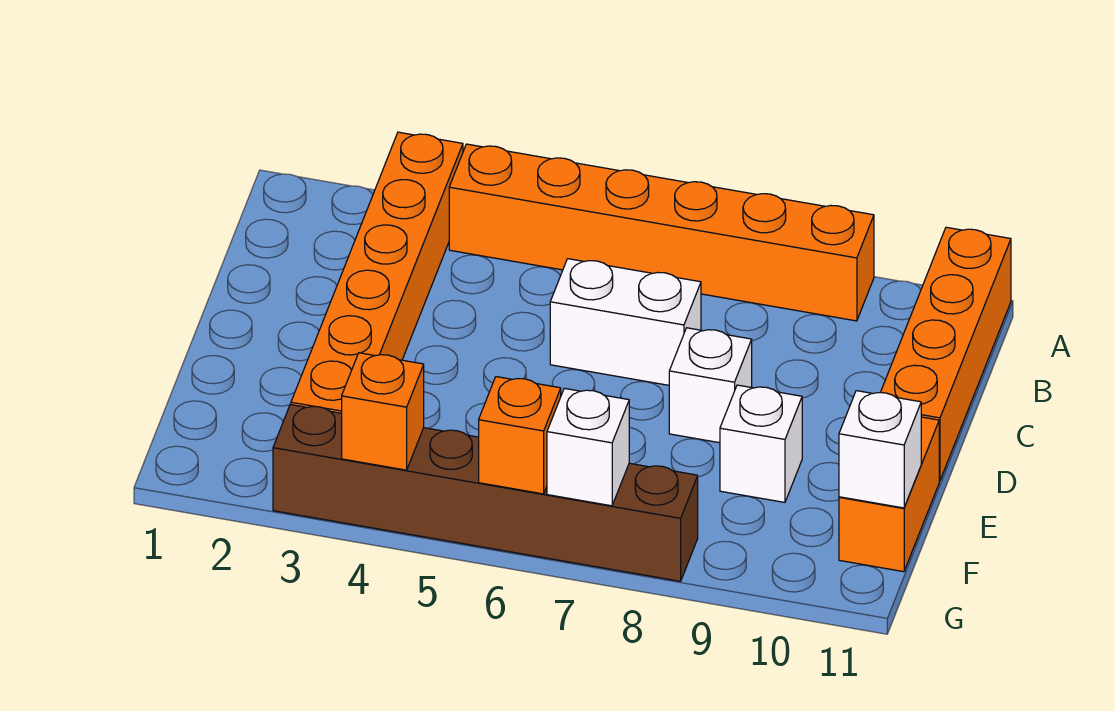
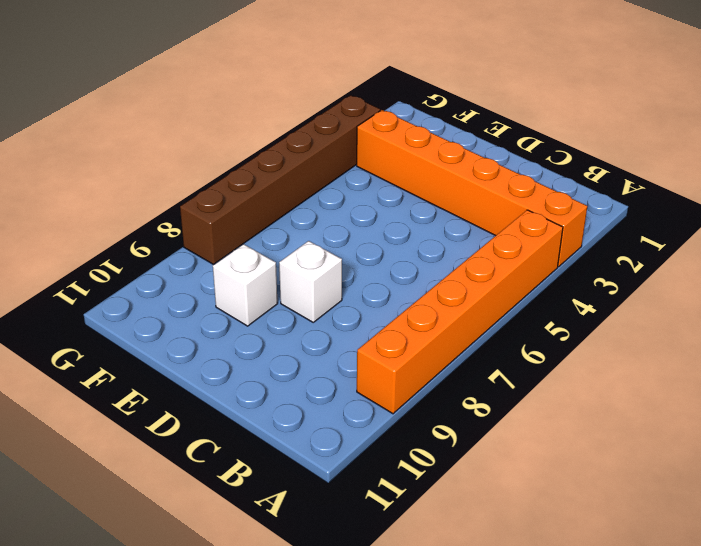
none -> orange 1x4 brick [880,227,1011,481]
none -> white 1x2 brick [550,259,701,385]
none -> orange 1x2 brick [839,417,939,572]

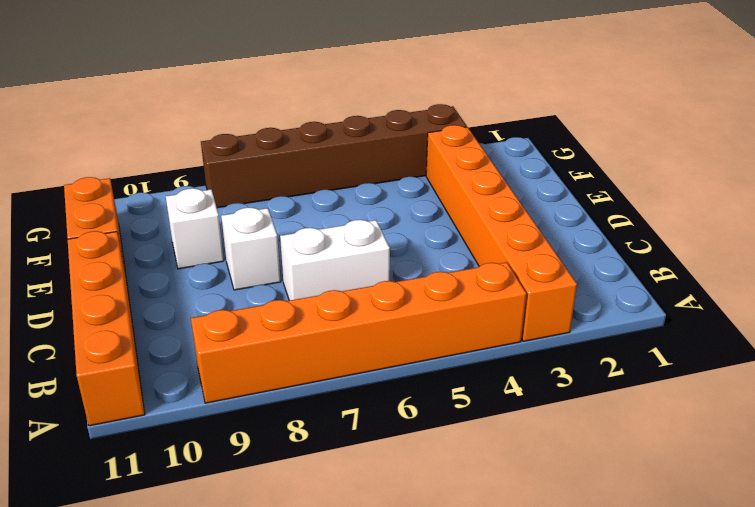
none -> white 1x1 brick [839,391,921,508]
none -> orange 1x1 brick [342,353,424,470]
none -> orange 1x1 brick [479,377,561,494]

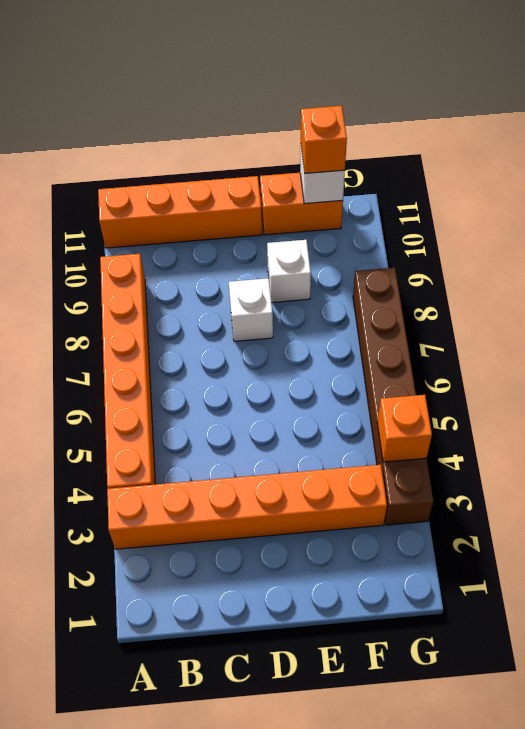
orange 1x1 brick [301,106,347,174] -> orange 1x1 brick moved to [479,377,561,494]
none -> white 1x2 brick [550,259,701,385]
none -> white 1x1 brick [547,388,629,506]

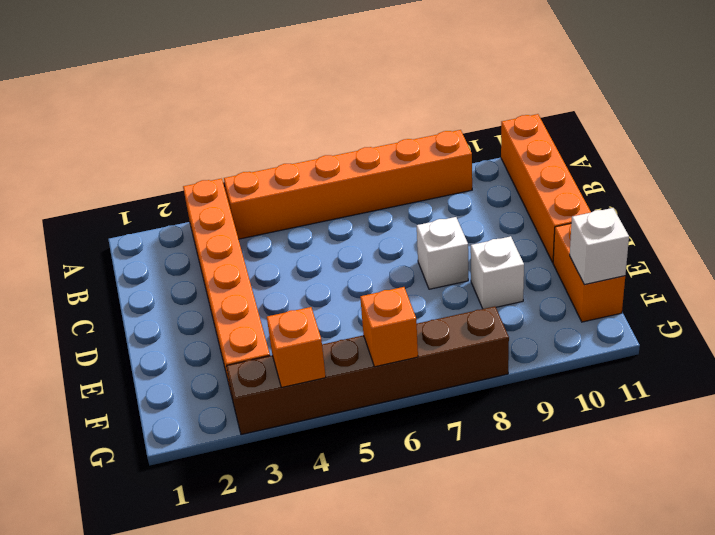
none -> white 1x2 brick [550,259,701,385]
none -> white 1x1 brick [547,388,629,506]

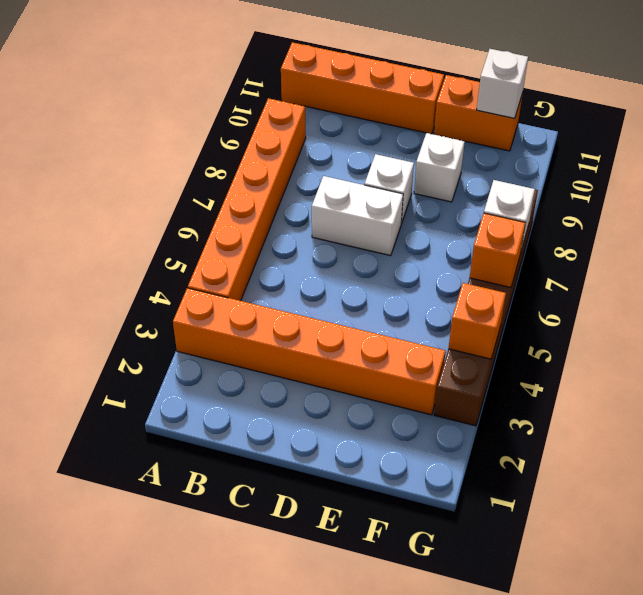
white 1x2 brick [312,176,403,256] -> white 1x2 brick turned to [550,259,701,385]

